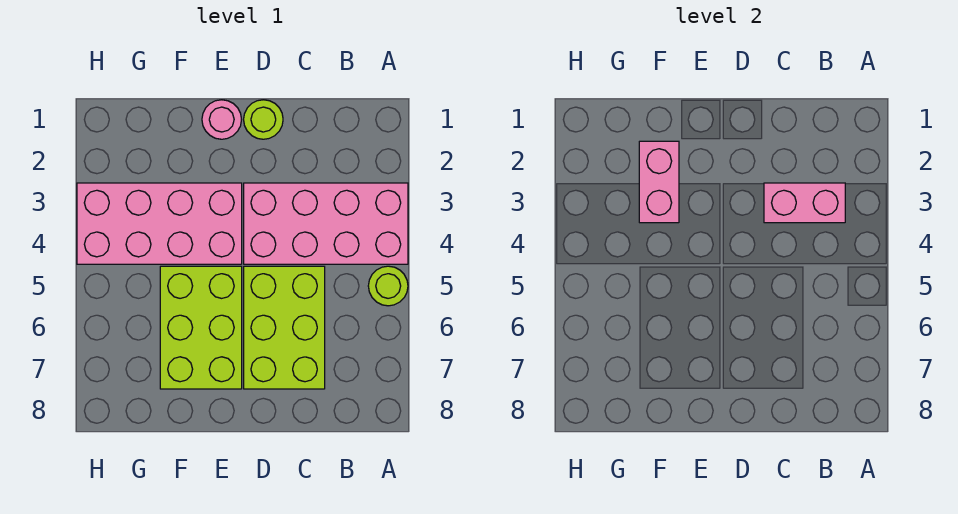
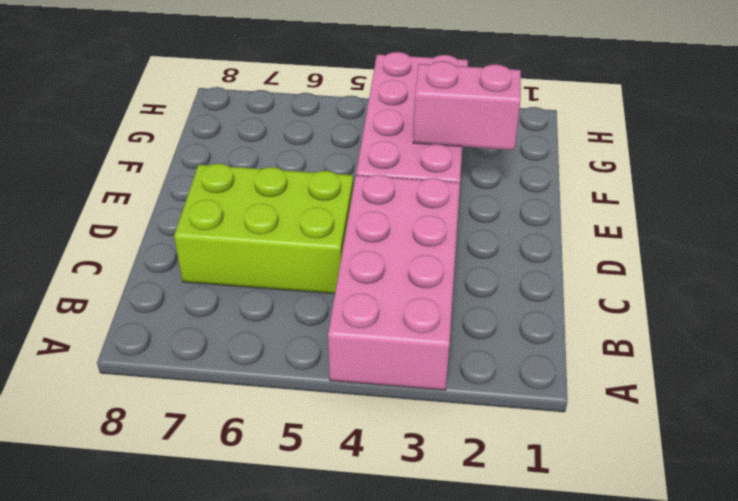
none -> lime 1x1 round brick [368,266,408,306]
none -> lime 1x1 round brick [244,100,283,139]

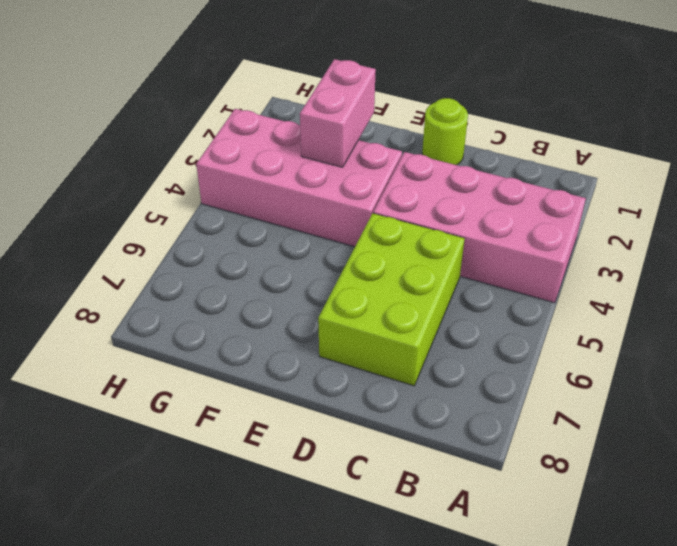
none -> lime 1x1 round brick [368,266,408,306]
none -> pink 1x1 round brick [202,100,242,139]

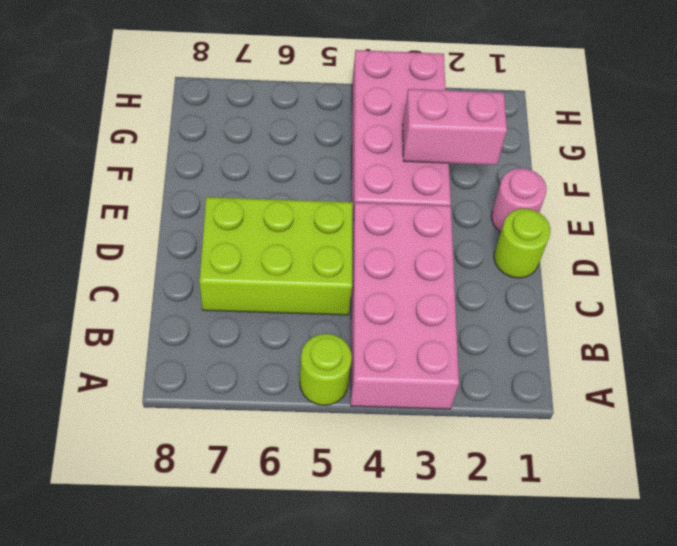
none -> lime 2x3 brick [160,266,242,389]
none -> pink 1x2 brick [764,183,845,223]

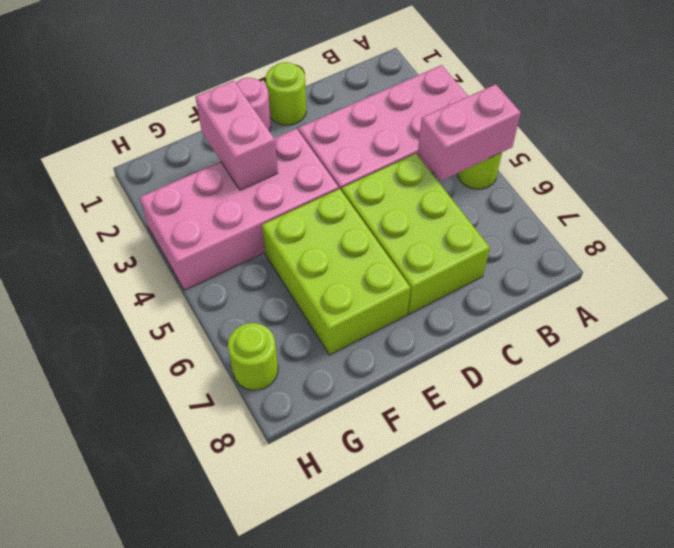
pink 1x2 brick [418,84,521,181] -> pink 1x2 brick moved to [764,183,845,223]
lime 1x1 round brick [228,323,278,390] -> none

